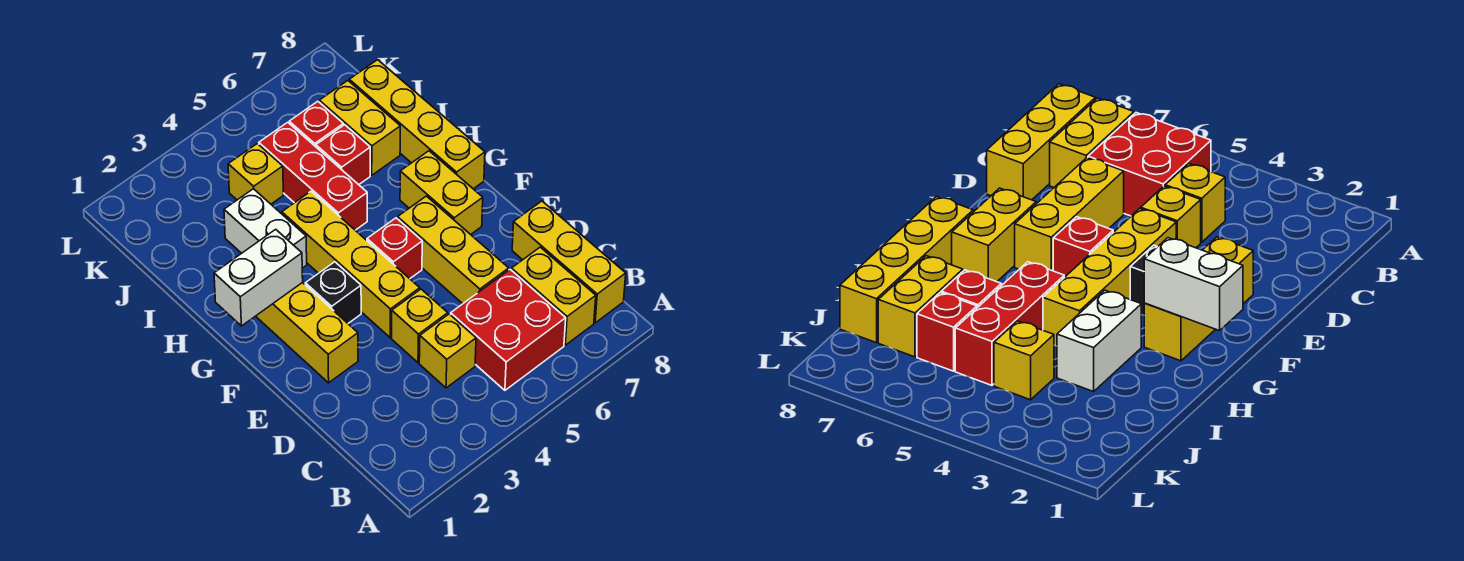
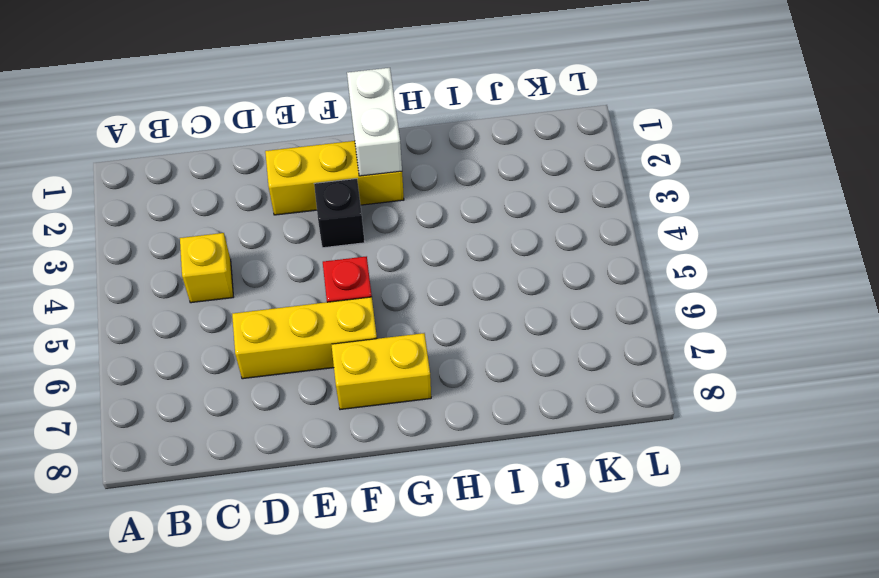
none -> red 2x2 brick [451,269,566,390]
none -> yellow 1x2 brick [511,247,596,345]
none -> yellow 1x3 brick [512,201,626,323]

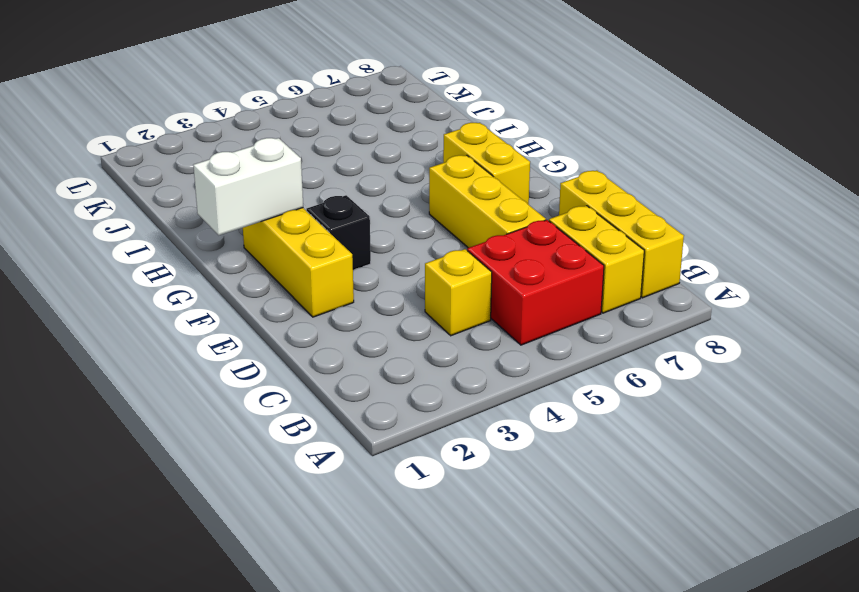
none -> yellow 1x1 brick [392,289,448,363]
none -> yellow 1x4 brick [282,191,420,338]
none -> red 1x1 brick [367,218,422,279]

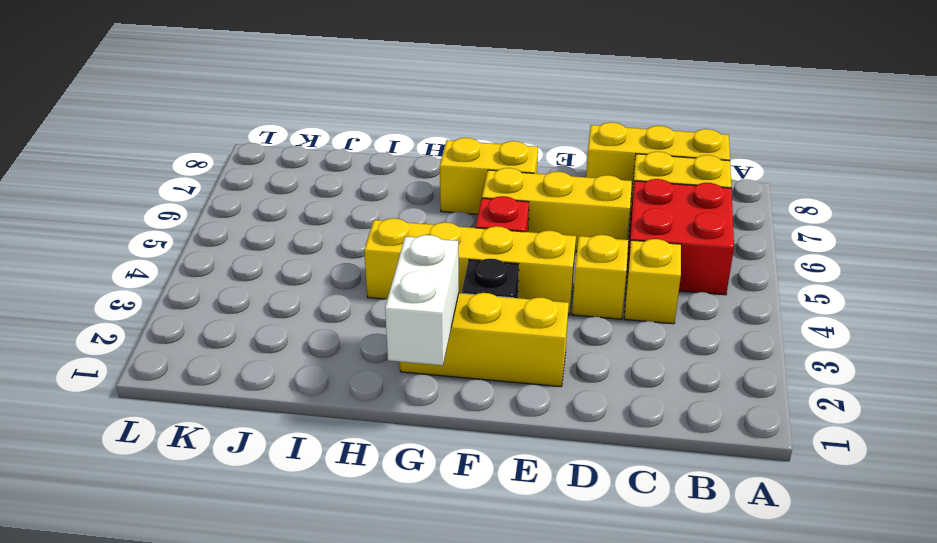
none -> yellow 1x4 brick [349,60,485,189]
none -> white 1x2 brick [224,189,307,268]
none -> red 1x3 brick [259,122,367,230]

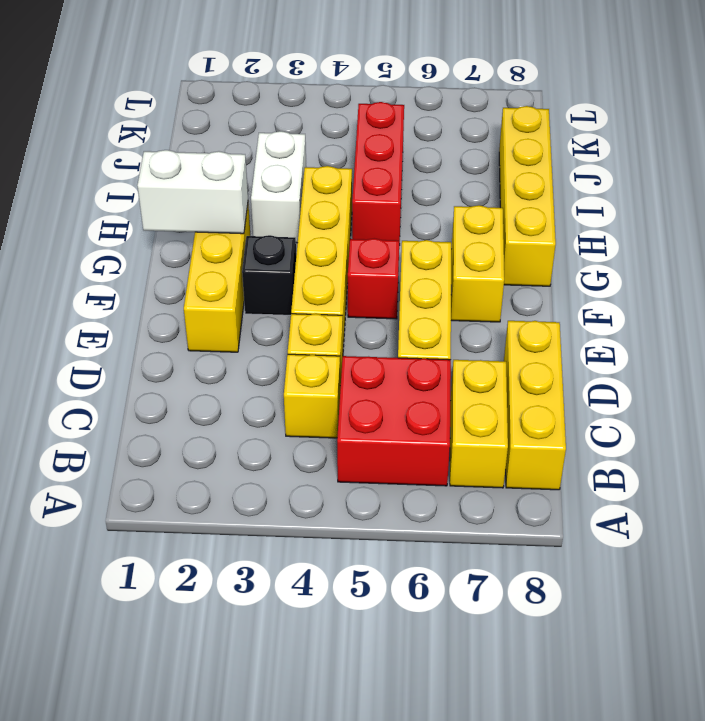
none -> red 1x1 brick [316,125,370,185]
none -> yellow 1x2 brick [319,81,400,175]
none -> yellow 1x1 brick [228,144,283,204]

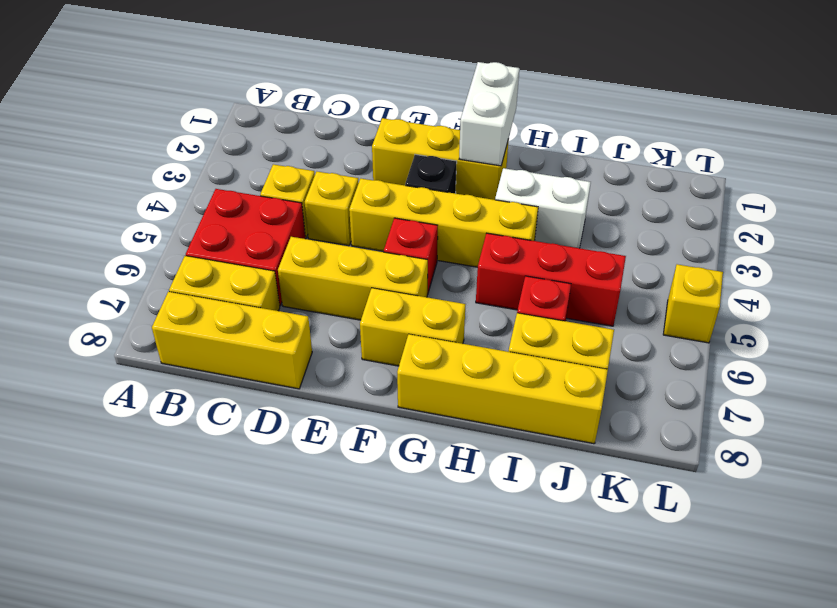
yellow 1x1 brick [663,264,723,343] -> yellow 1x1 brick moved to [228,144,283,204]
none -> red 1x1 brick [289,101,343,147]

